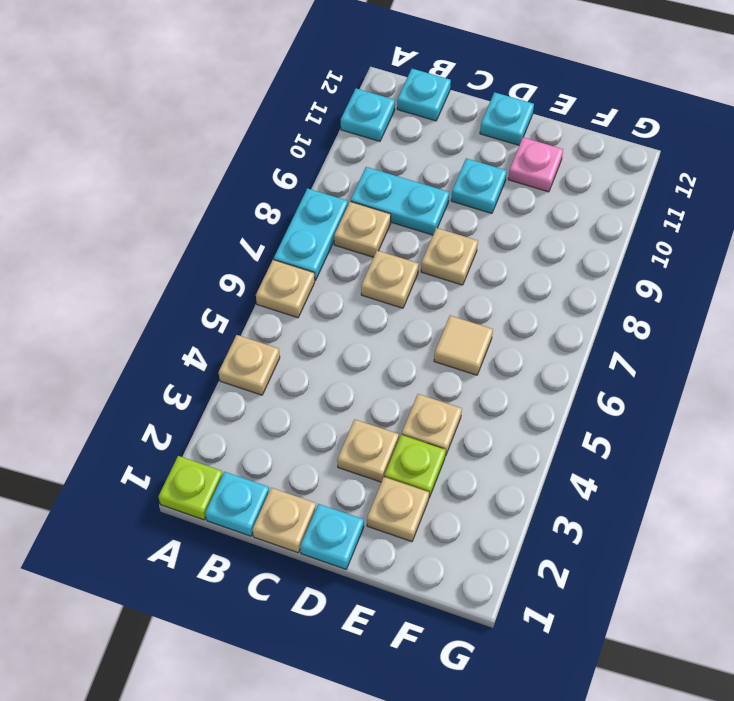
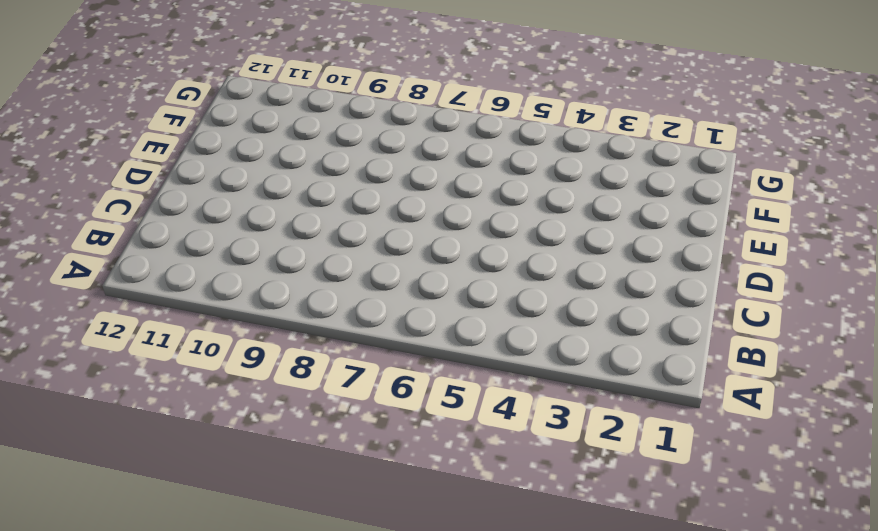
none -> lime 1x1 plate [158,456,223,520]
none -> tan 1x1 plate [219,335,280,395]
none -> tan 1x1 plate [256,260,315,318]

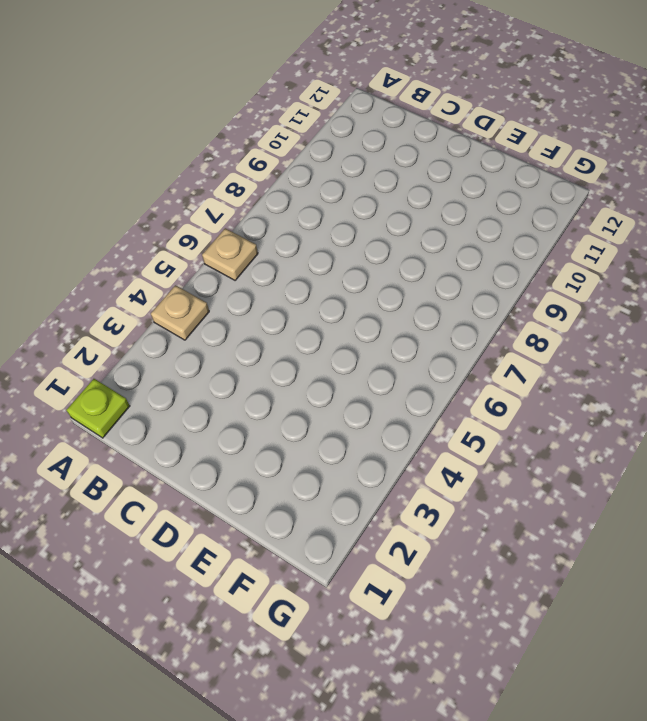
none -> cyan 1x2 plate [274,188,348,281]
none -> cyan 1x1 plate [341,89,395,141]
none -> cyan 1x1 plate [205,472,269,536]

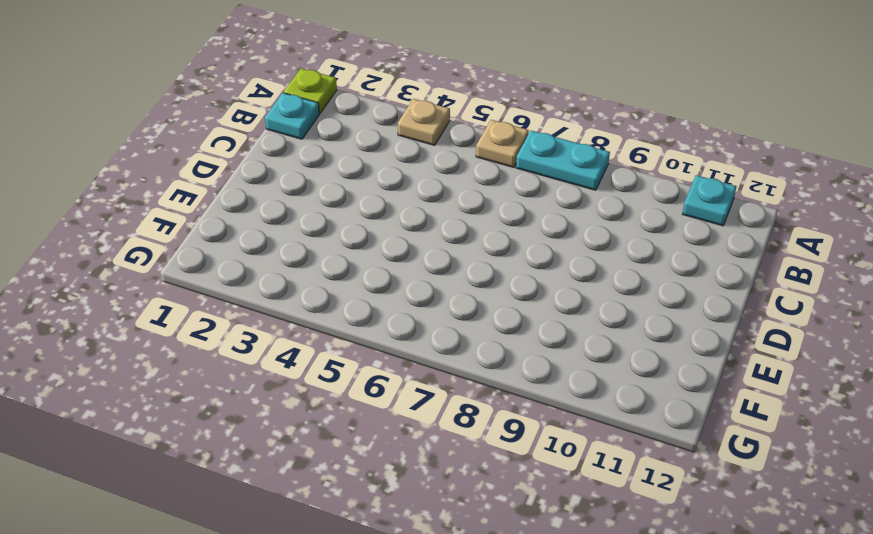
none -> tan 1x1 plate [334,201,391,257]
none -> cyan 1x2 plate [351,167,449,235]
none -> cyan 1x1 plate [397,69,451,121]

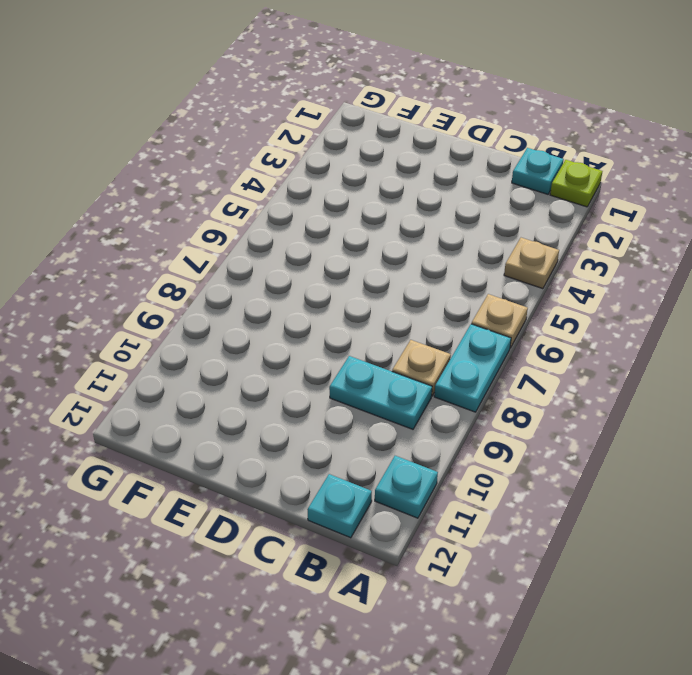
none -> tan 1x1 plate [252,488,316,553]
none -> tan 1x1 plate [361,251,419,308]
none -> cyan 1x1 plate [300,504,364,569]

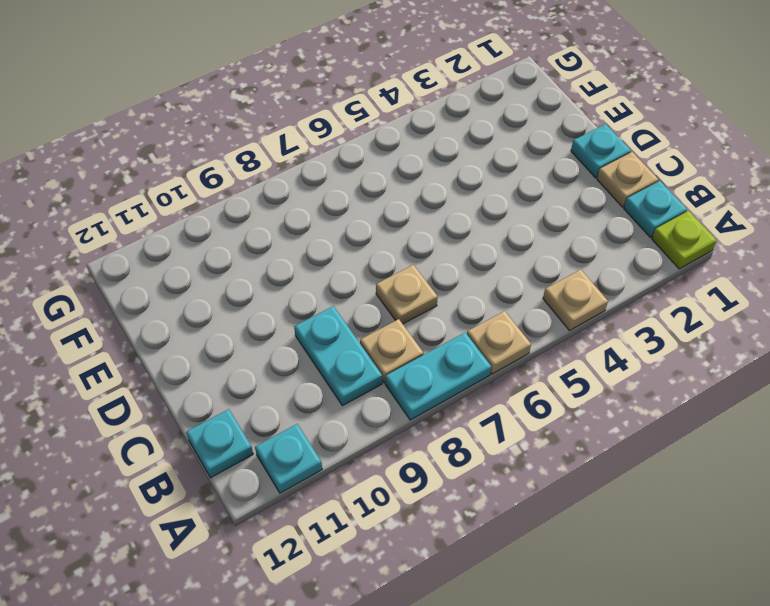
none -> tan 1x1 plate [337,419,399,482]
none -> tan 1x1 plate [421,228,478,285]
none -> cyan 1x1 plate [451,158,507,213]

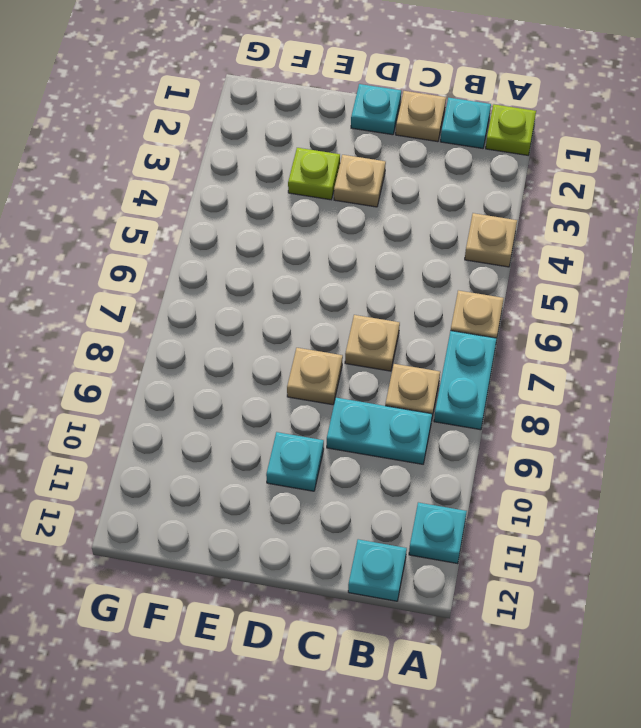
none -> cyan 1x1 plate [480,92,534,145]
none -> tan 1x1 plate [367,477,429,542]
none -> tan 1x1 plate [402,394,462,456]

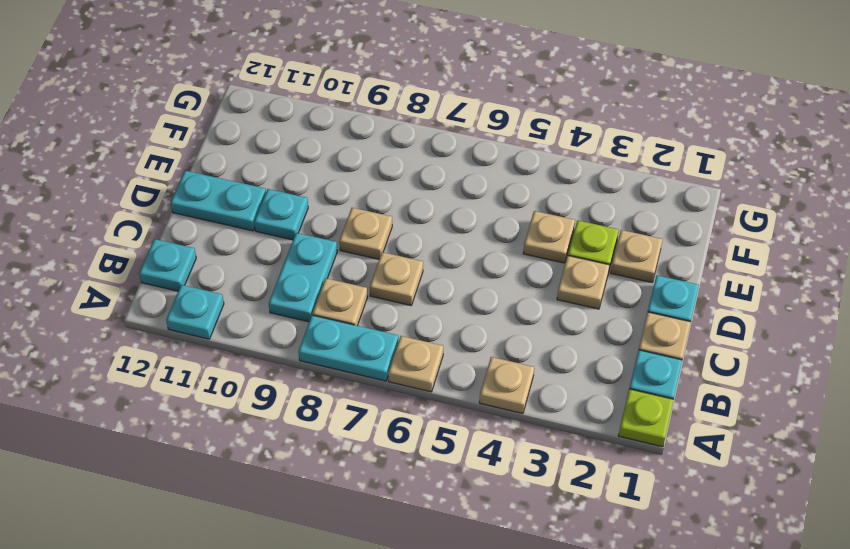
cyan 1x2 plate [171,171,266,231] -> cyan 1x1 plate [480,92,534,145]
none -> tan 1x1 tile [434,316,493,375]
none -> pink 1x1 plate [508,137,563,192]

